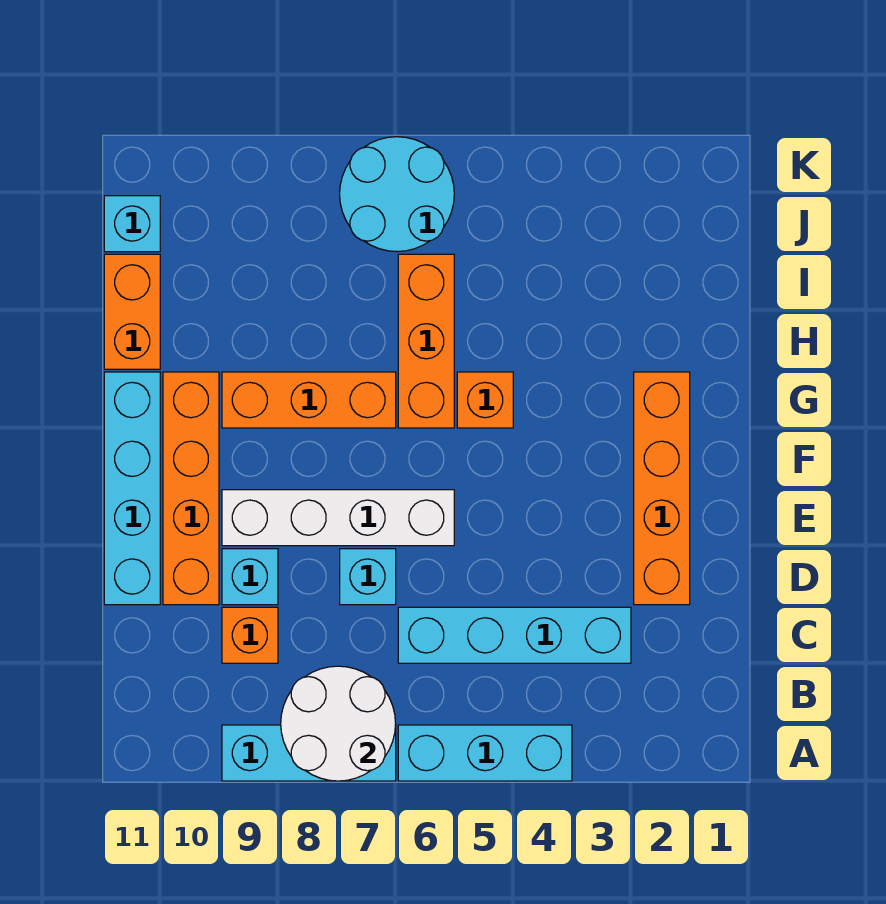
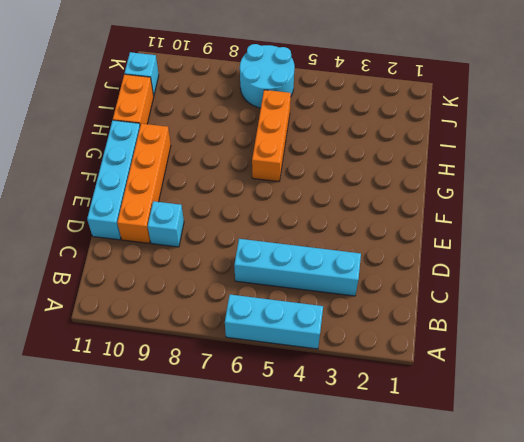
none -> cyan 1x3 brick [222,725,396,781]
none -> orange 1x1 brick [222,607,278,663]
none -> orange 1x4 brick [634,372,690,605]

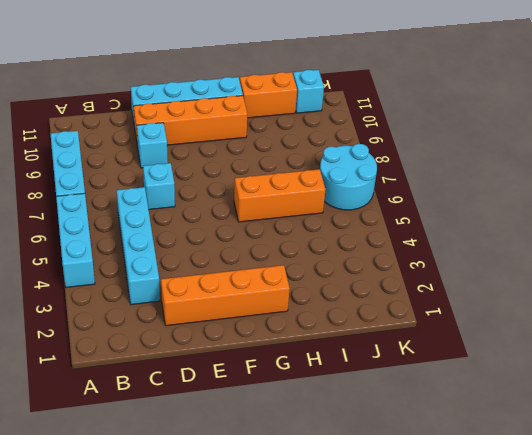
none -> orange 1x1 brick [222,607,278,663]
none -> white 1x4 brick [222,490,454,546]
none -> orange 1x1 brick [457,372,513,428]

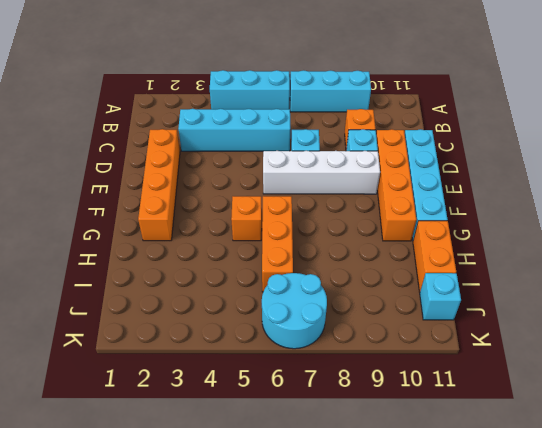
none -> orange 1x3 brick [222,372,396,428]
none -> white 2x2 round brick [281,666,396,781]

